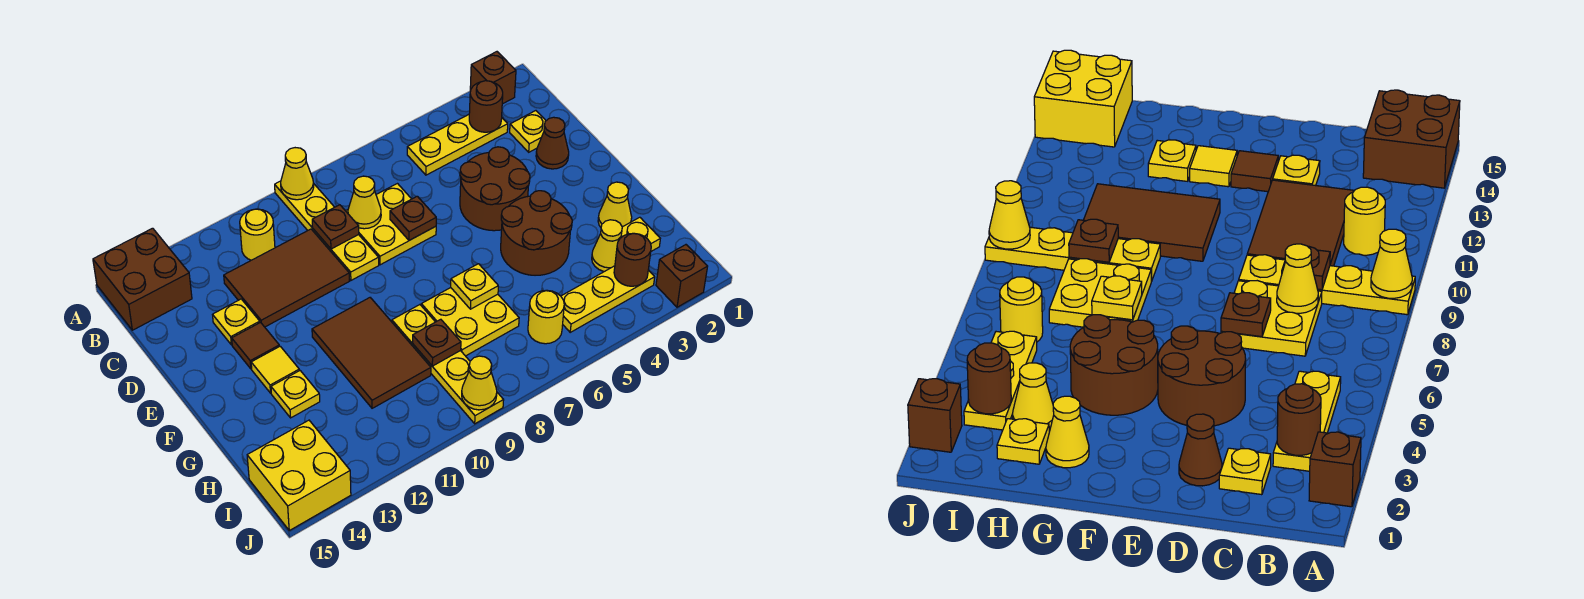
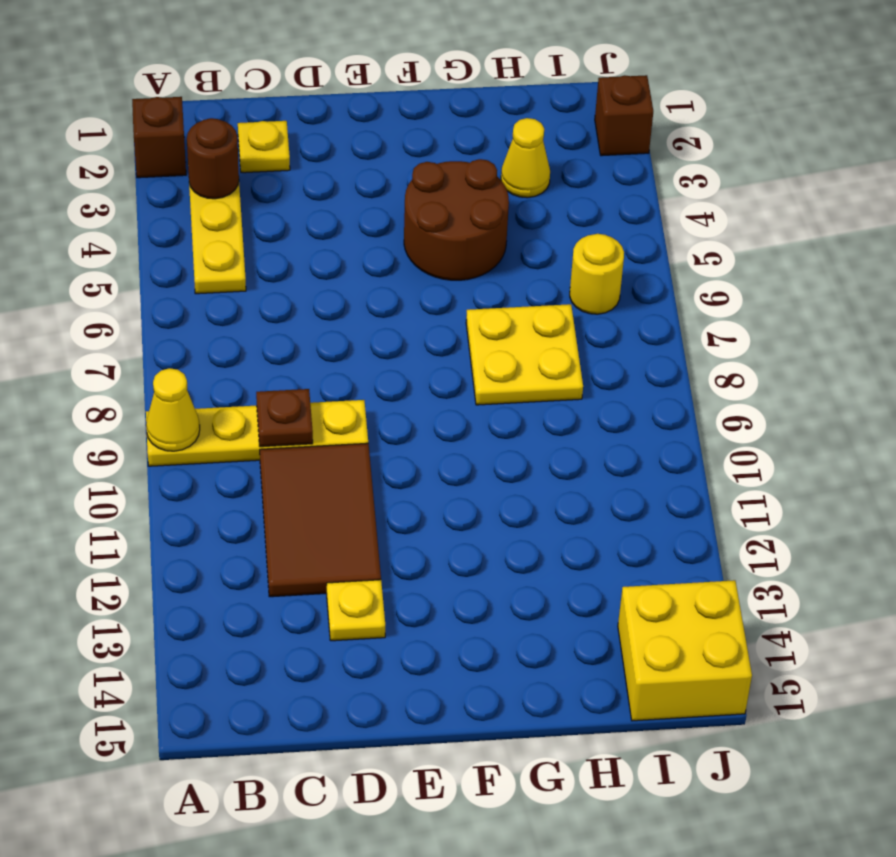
none -> brown 2x2 brick [93,228,192,330]
none -> yellow 1x1 round brick [240,209,275,260]
none -> yellow 2x2 plate [346,184,436,265]
none -> brown 1x1 cone [536,117,569,169]

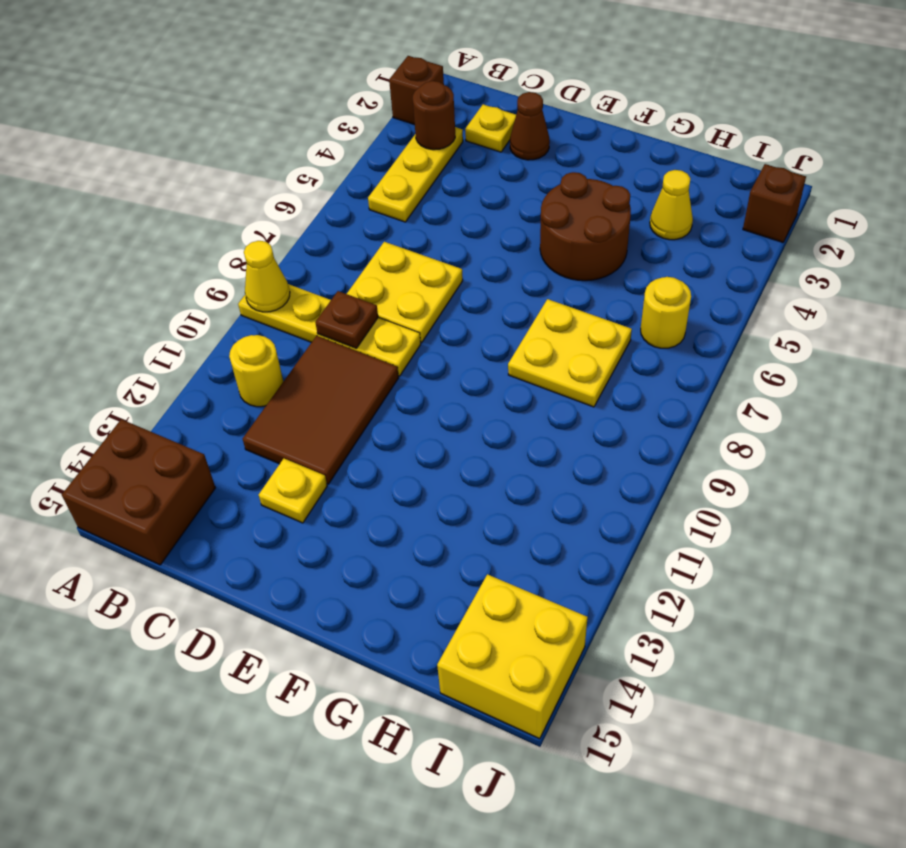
none -> brown 2x2 round brick [460,147,530,231]
none -> brown 1x1 tile [232,323,279,369]
none -> brown 2x3 tile [312,298,431,408]
none -> yellow 1x1 tile [251,346,299,393]

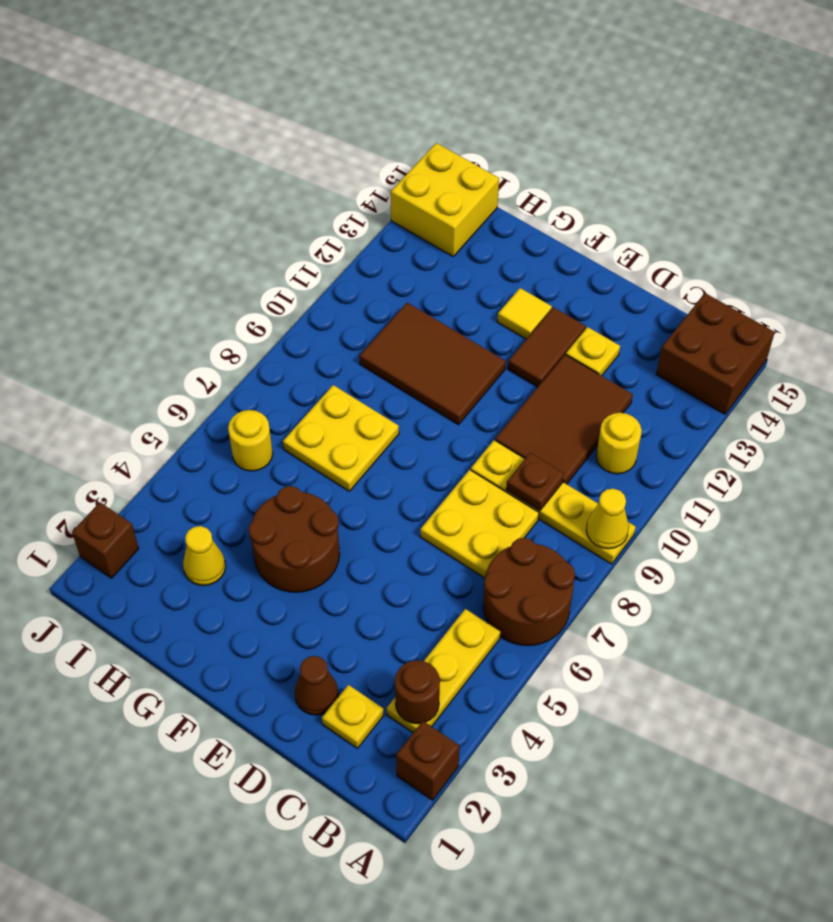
brown 2x2 round brick [483,538,575,646] -> brown 2x2 round brick moved to [460,147,530,231]
brown 1x2 tile [508,307,586,387] -> brown 1x1 tile [232,323,279,369]
none -> yellow 1x1 cone [598,182,632,227]
none -> yellow 1x4 plate [392,305,504,424]
none -> yellow 1x1 plate [271,371,320,418]
none -> yellow 1x1 plate [621,217,660,251]

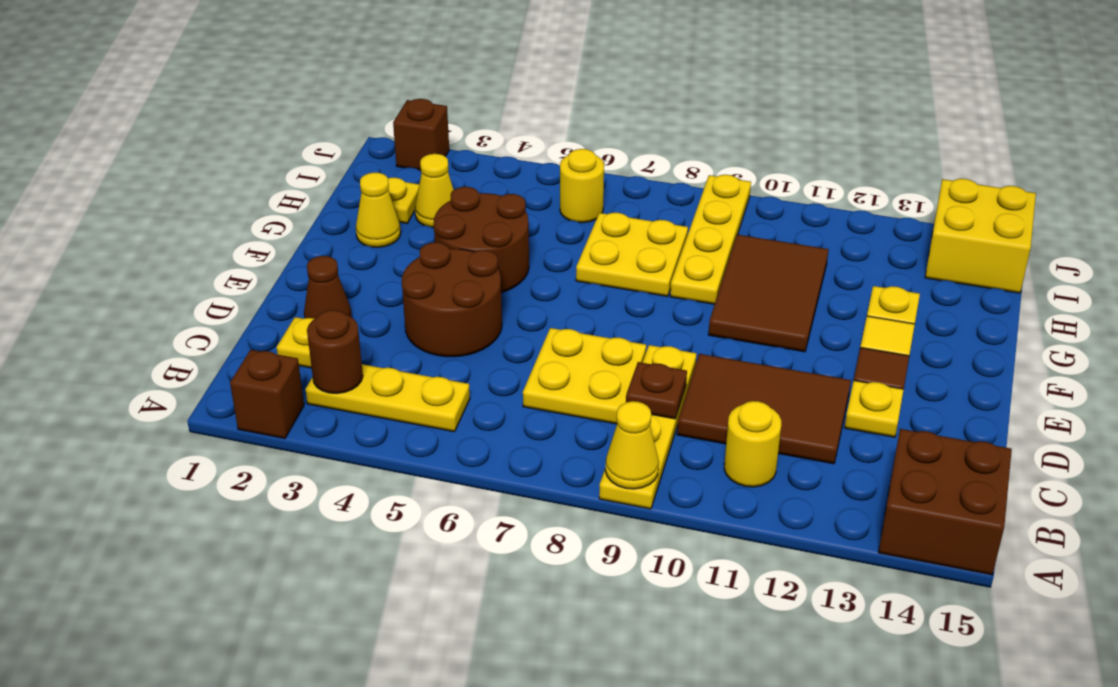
none -> yellow 1x3 plate [561,266,655,332]
none -> yellow 1x1 cone [348,176,381,229]
none -> brown 1x1 plate [390,196,436,240]
none -> yellow 1x1 plate [451,264,498,309]

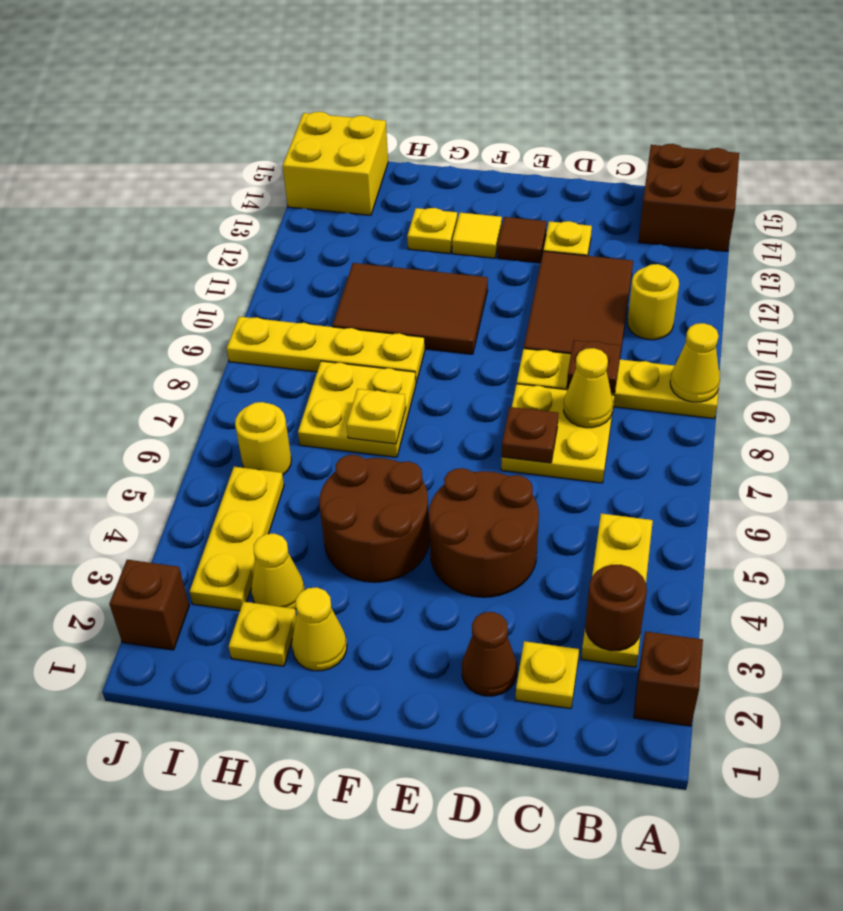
none -> brown 1x1 plate [413,319,461,366]
none -> brown 1x1 round brick [614,233,651,286]
none -> yellow 1x1 cone [462,356,497,410]

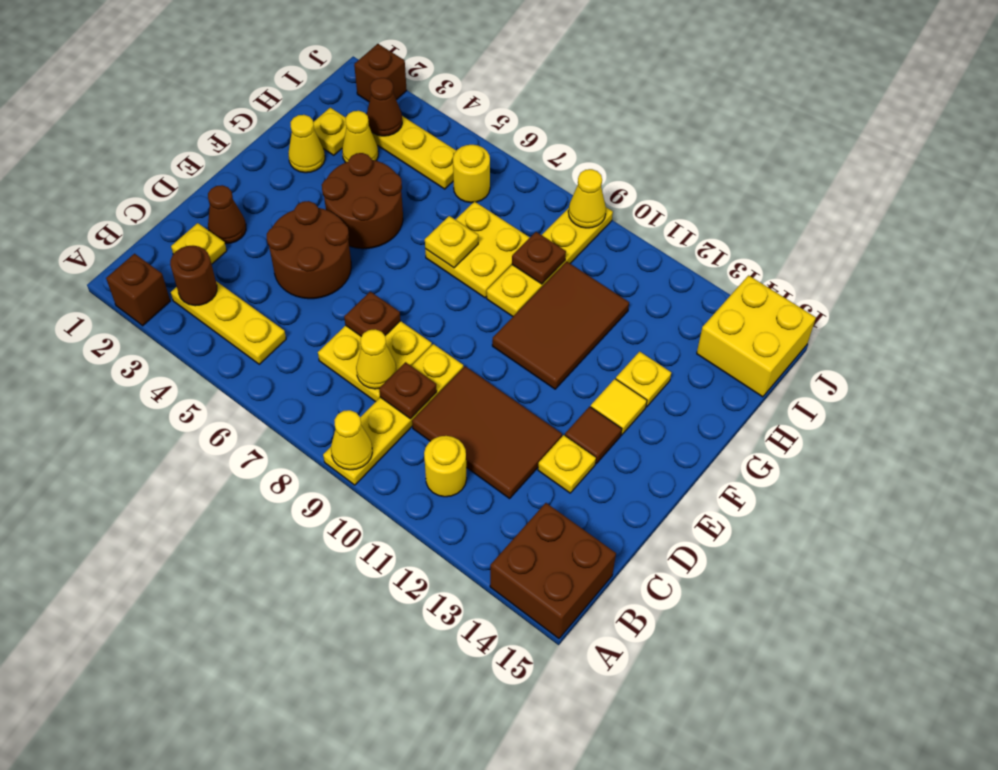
brown 1x1 cone [367,78,402,136] -> brown 1x1 round brick [614,233,651,286]

